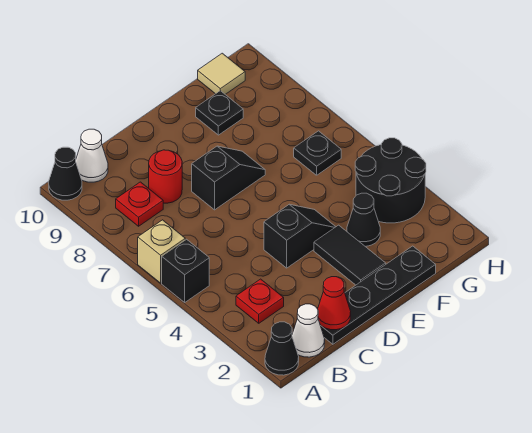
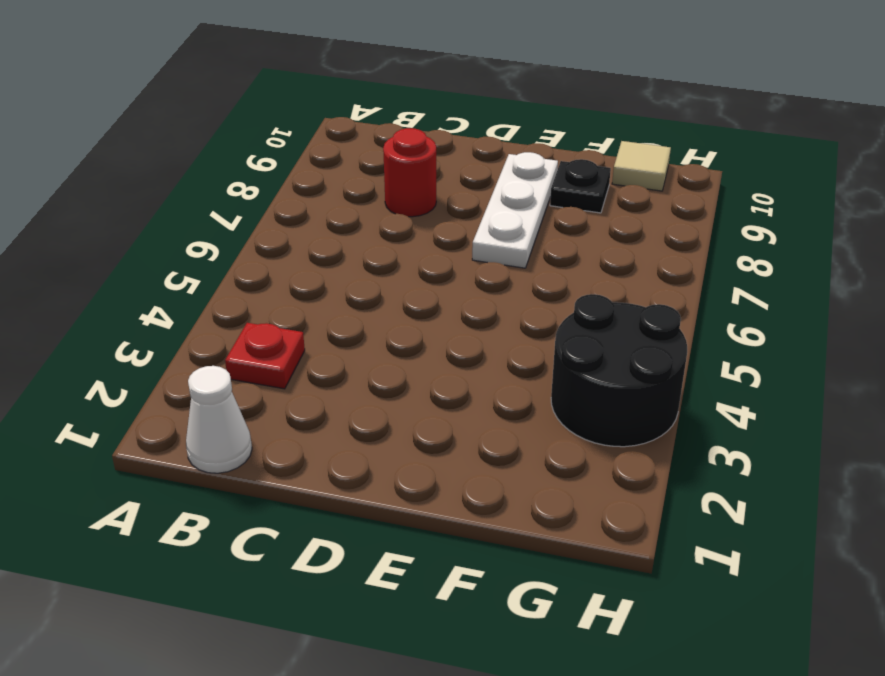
white 1x3 plate [472,152,558,268] -> black 1x2 slope [192,146,265,210]
none -> black 1x1 cone [265,322,299,375]
none -> black 1x1 brick [162,239,209,302]
none -> tan 1x1 brick [138,220,185,283]

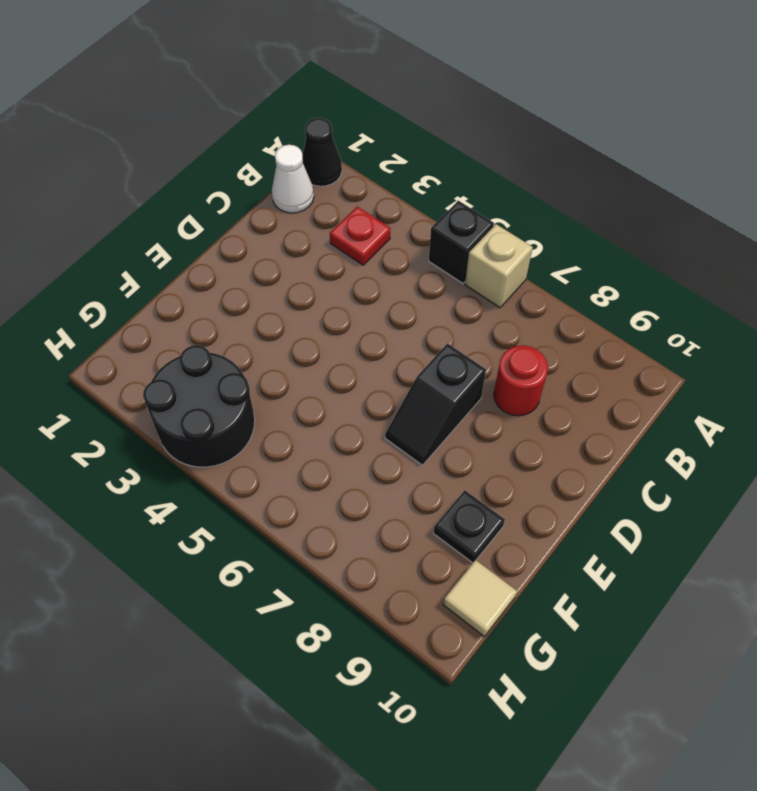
none -> black 1x1 cone [49,147,82,200]
none -> red 1x1 plate [116,182,163,226]
none -> white 1x1 cone [76,129,108,182]

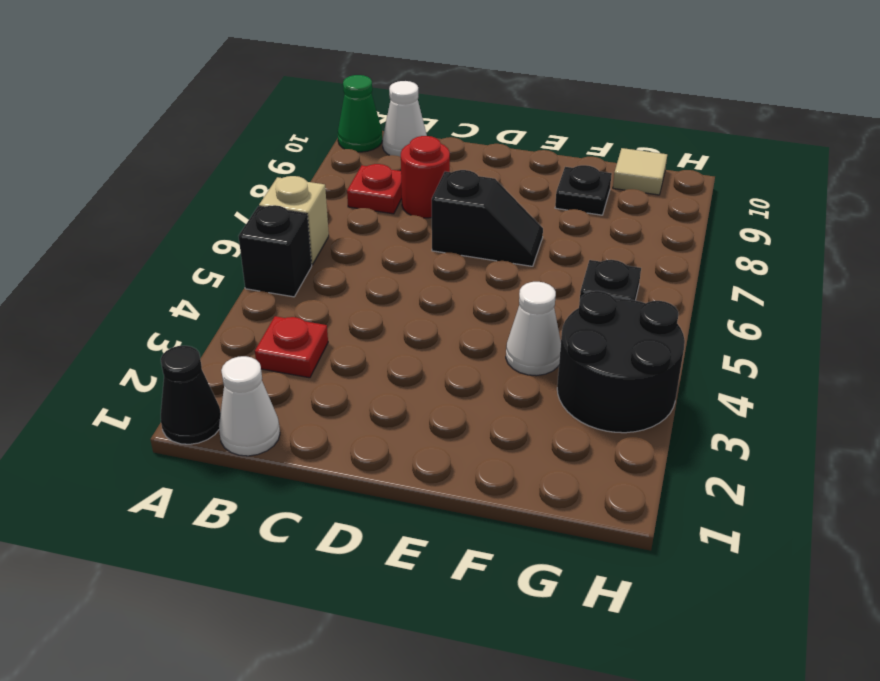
green 1x1 cone [338,75,382,152] -> black 1x1 cone [49,147,82,200]
white 1x1 cone [506,282,561,376] -> none
none -> black 1x4 plate [320,246,436,344]
none -> black 1x2 slope [264,204,336,268]
none -> black 1x2 tile [314,225,386,285]

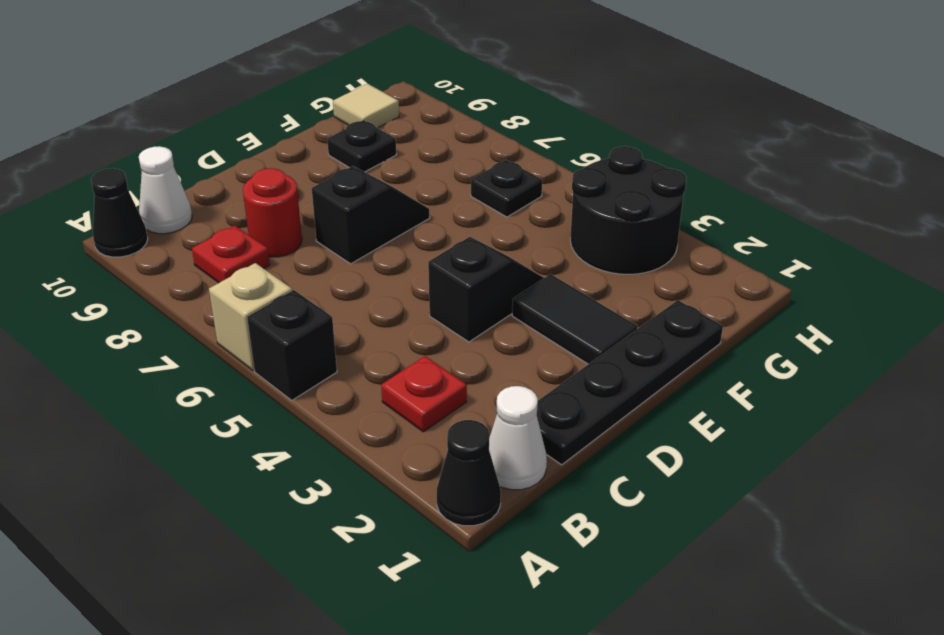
none -> black 1x1 cone [347,193,380,247]
none -> red 1x1 cone [318,277,351,330]

